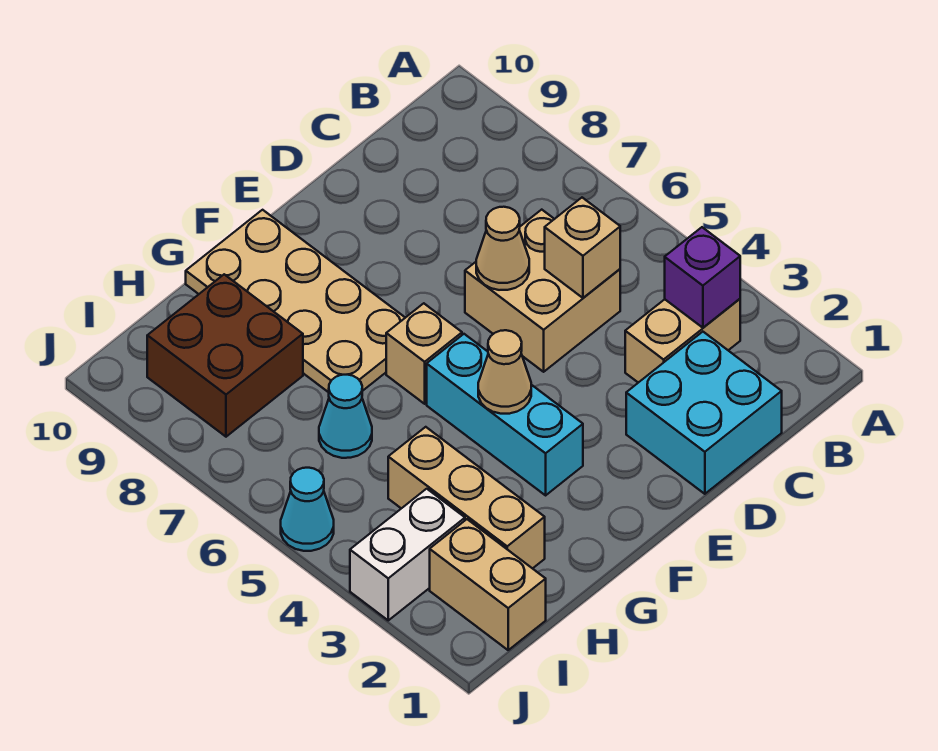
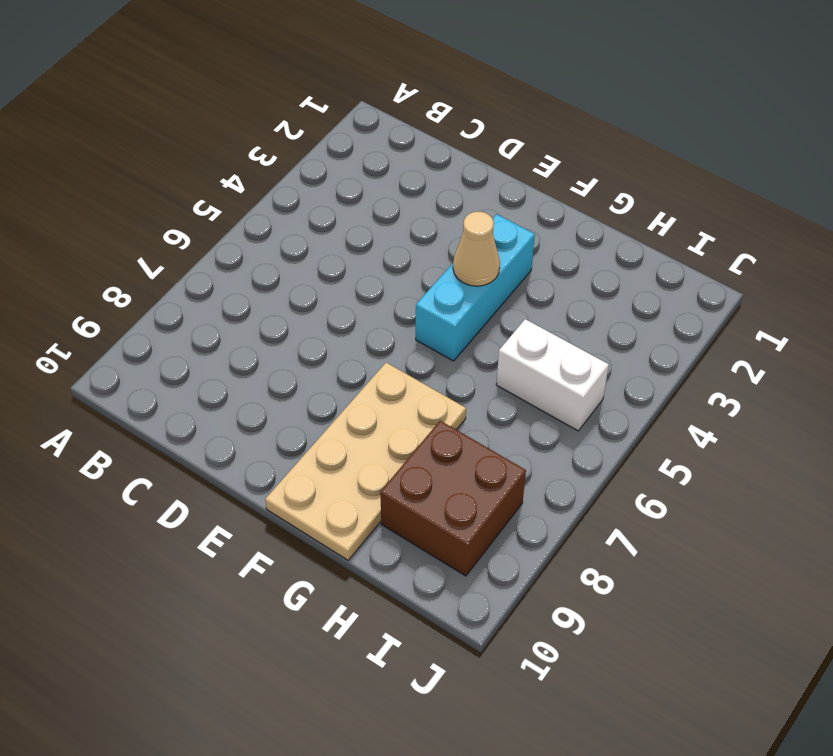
white 1x2 brick [496,319,609,431] -> white 1x2 brick moved to [350,489,465,620]
none -> tan 1x2 brick [625,299,740,383]
none -> cyan 2x2 brick [626,332,782,494]
none -> tan 2x2 brick [465,210,620,372]

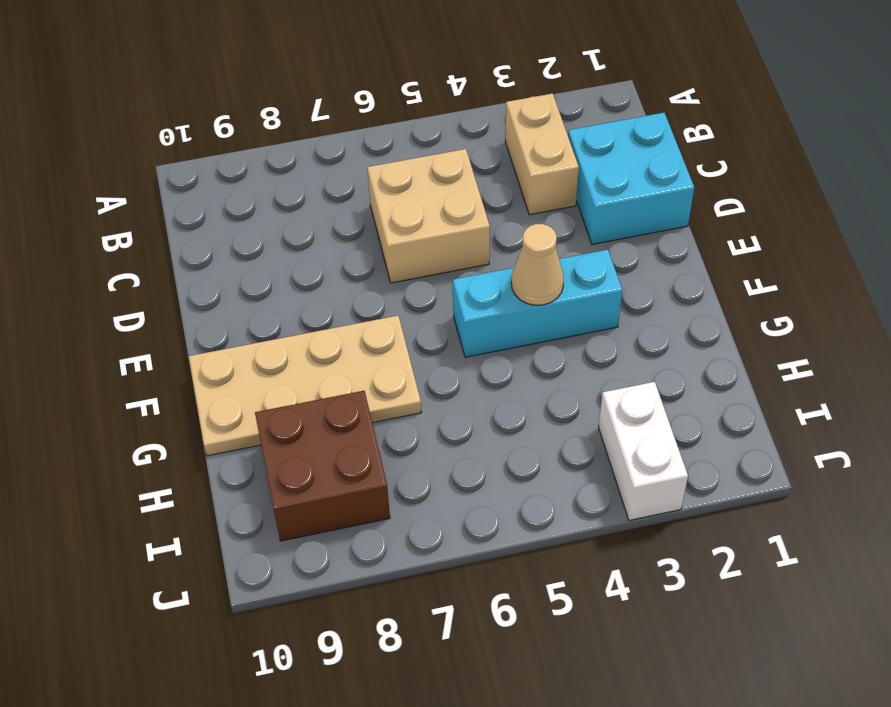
none -> tan 1x1 brick [386,303,462,404]
none -> tan 1x3 brick [388,427,545,569]
none -> cyan 1x1 cone [319,375,372,458]

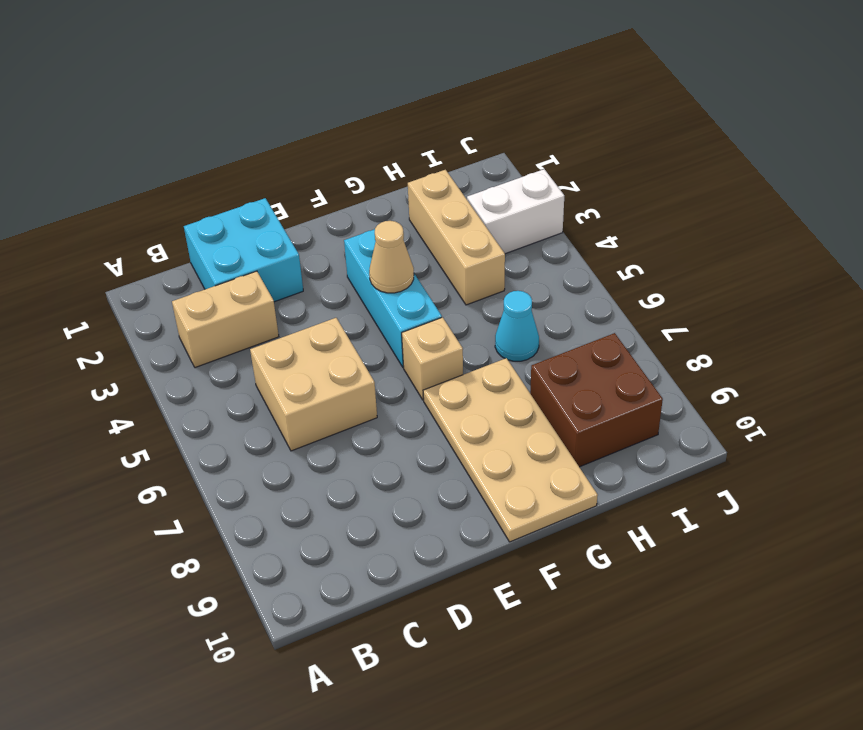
none -> tan 1x2 brick [430,519,546,650]
none -> cyan 1x1 cone [281,468,334,551]
none -> purple 1x1 brick [665,227,740,328]

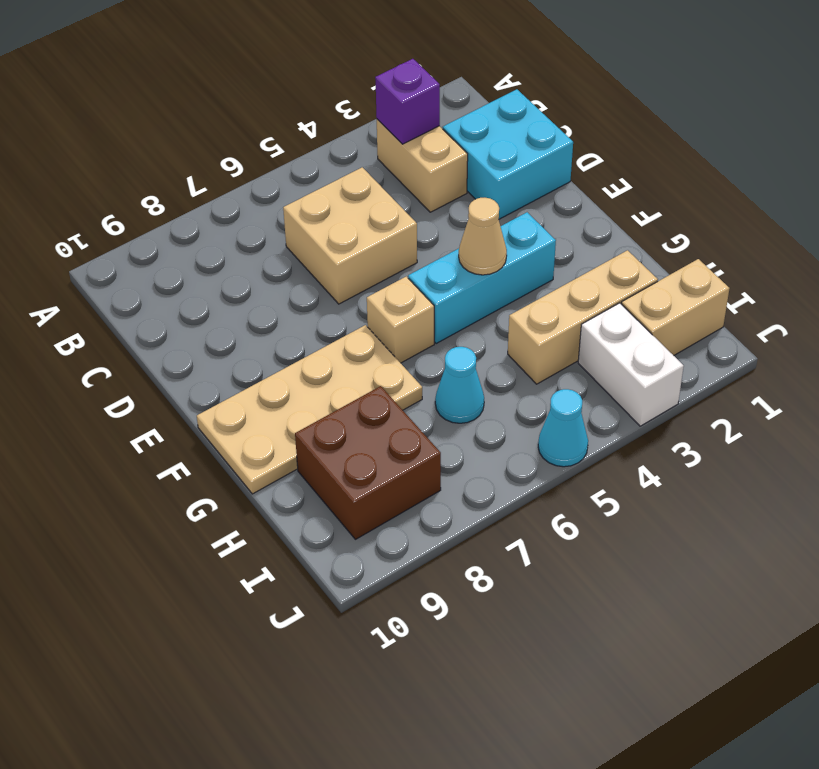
none -> tan 1x1 brick [545,198,620,298]
none -> tan 1x1 cone [476,207,529,290]

